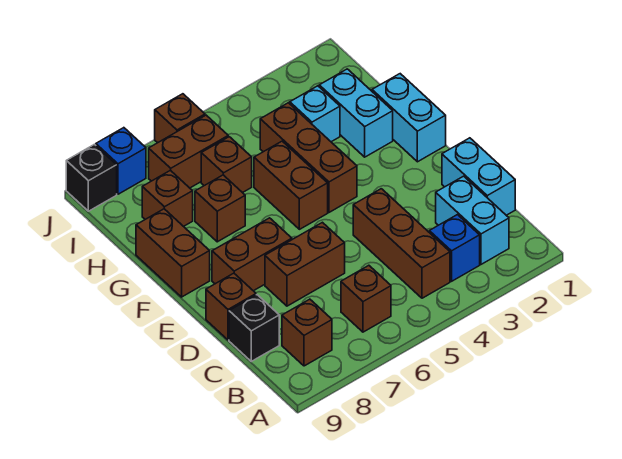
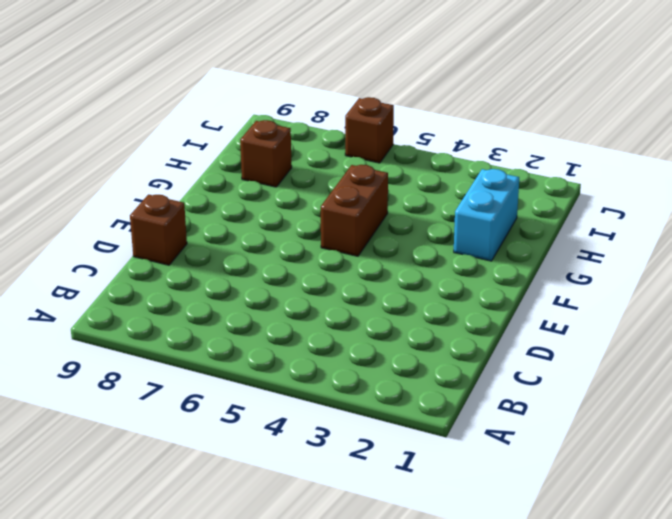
none -> cyan 1x2 brick [436,176,509,264]
none -> blue 1x1 brick [429,215,480,281]
none -> brown 1x3 brick [353,189,450,298]

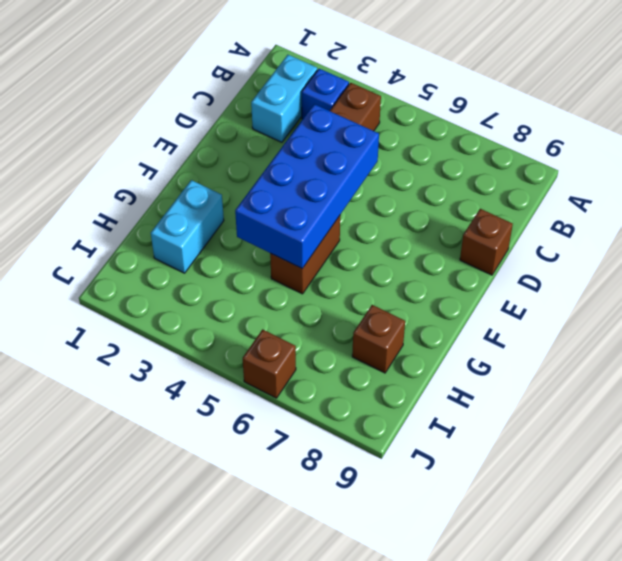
blue 2x4 brick [235,104,379,268] -> none
none -> brown 1x1 brick [341,265,391,332]
none -> brown 1x1 brick [282,299,332,366]
none -> cyan 1x2 brick [442,138,515,215]

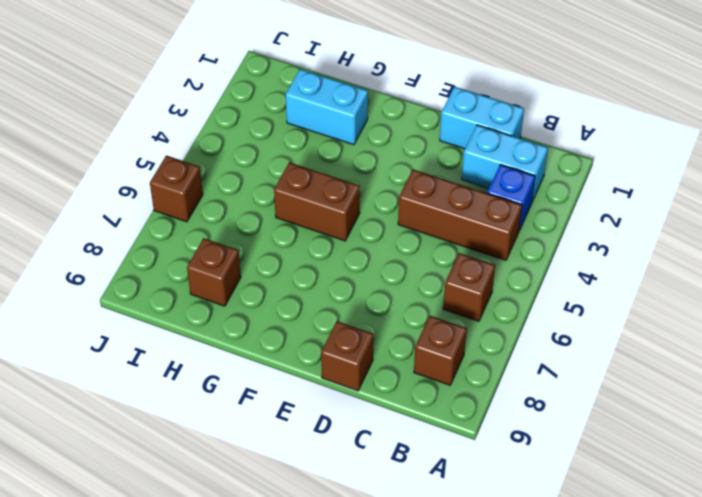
none -> black 1x1 brick [229,295,279,361]
none -> brown 1x2 brick [265,222,345,306]
none -> brown 1x2 brick [212,218,292,291]

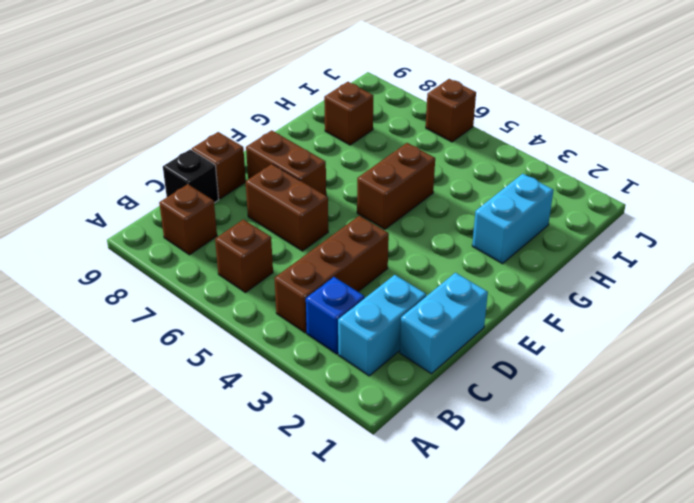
none -> cyan 1x2 brick [372,74,446,162]
none -> brown 1x3 brick [260,103,357,212]
none -> brown 1x2 brick [136,209,210,297]

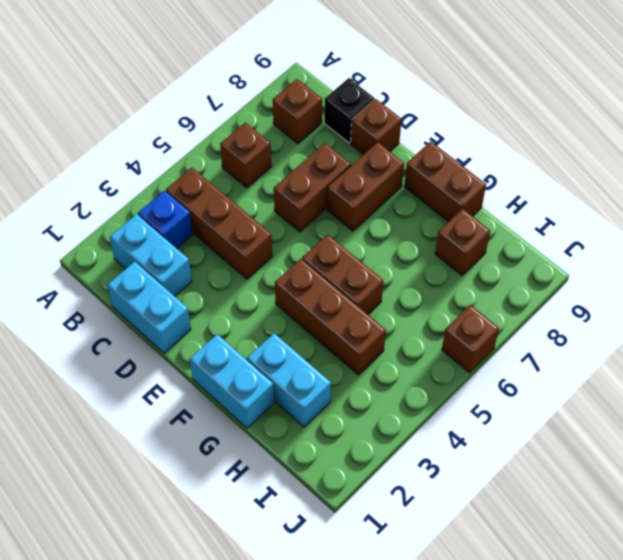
none -> brown 1x1 brick [195,175,245,242]
none -> cyan 1x1 brick [290,86,340,142]
none -> brown 1x1 brick [201,137,252,193]

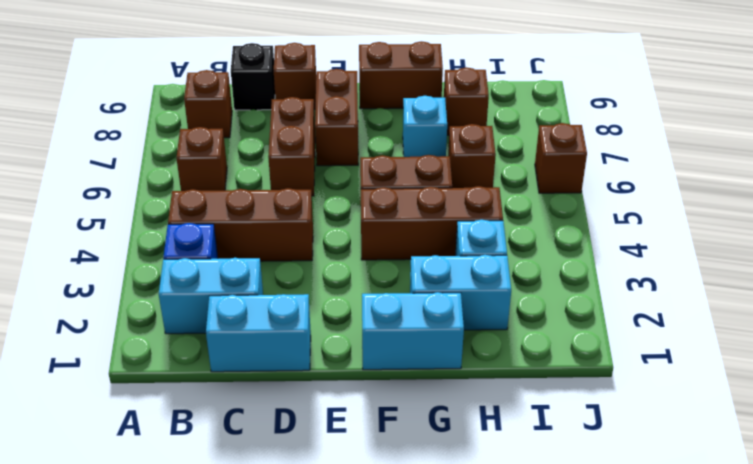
cyan 1x1 brick [403,96,447,157] -> brown 1x1 brick [195,175,245,242]
none -> brown 1x2 brick [149,115,228,188]
none -> blue 1x1 brick [96,128,146,194]
none -> black 1x1 brick [66,144,117,211]

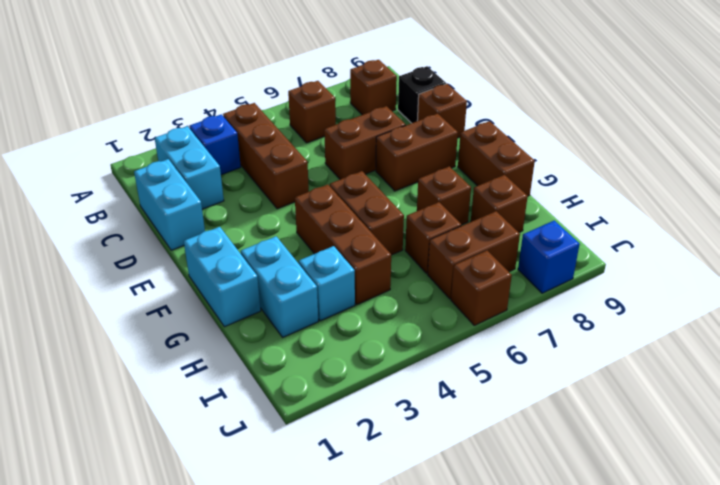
none -> black 1x1 brick [66,144,117,211]

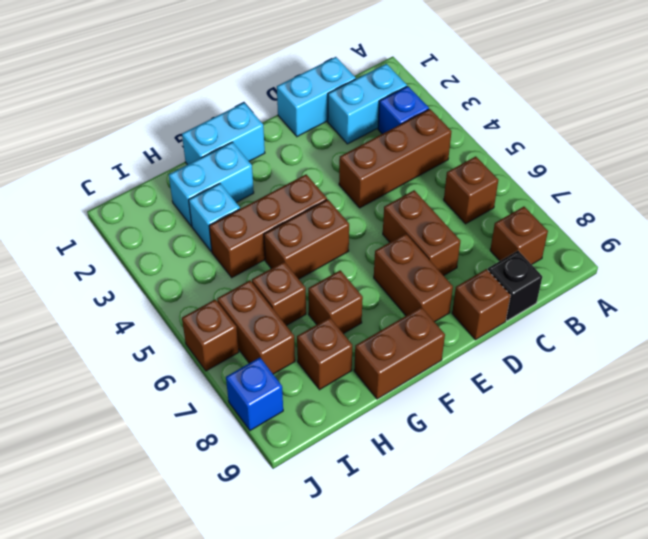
none -> black 1x1 brick [66,144,117,211]

